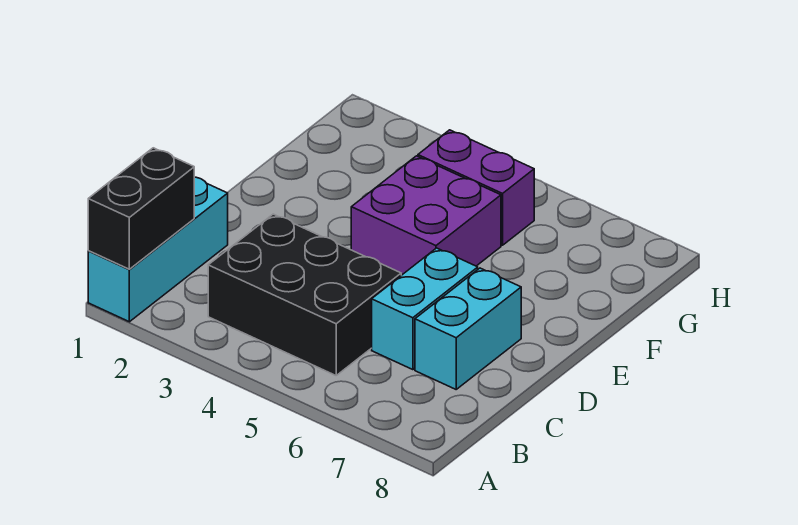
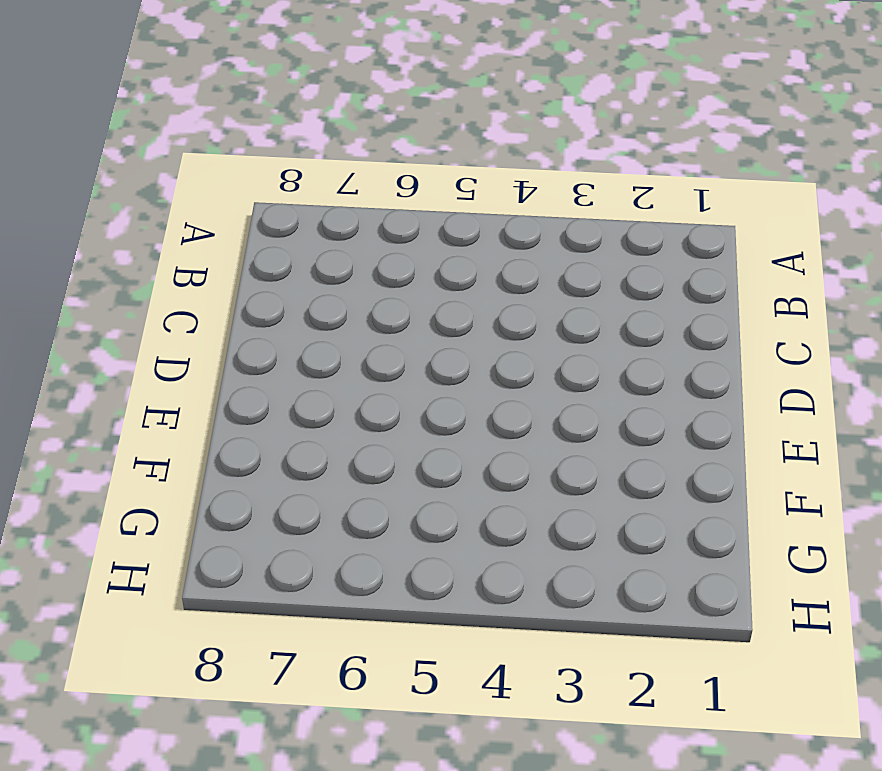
none -> cyan 1x3 brick [88,177,228,322]
none -> black 2x3 brick [208,214,401,375]

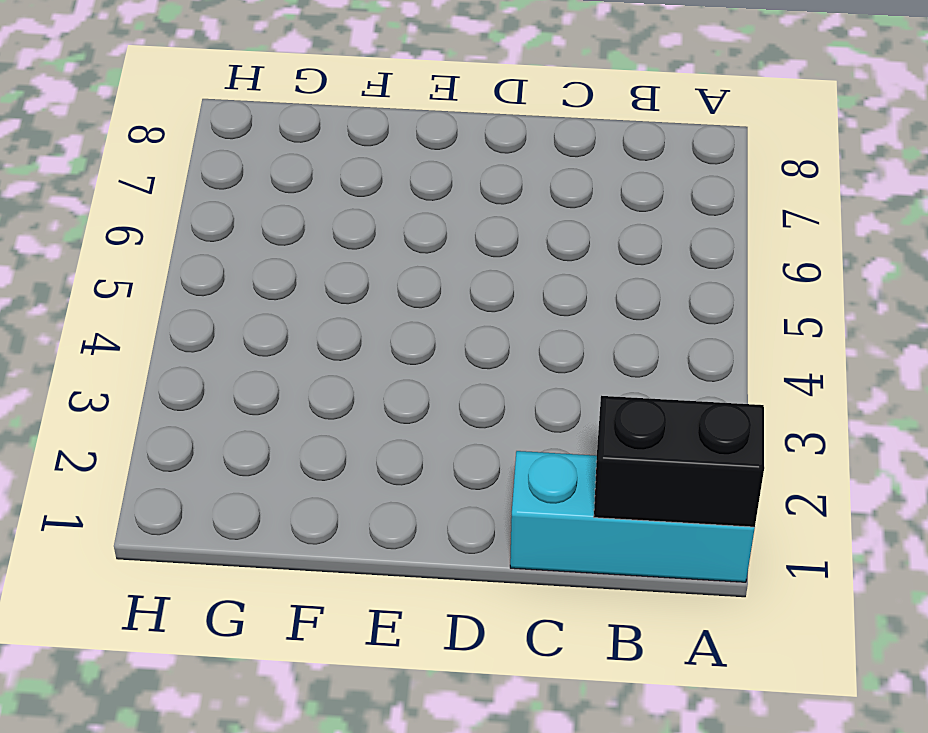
none -> black 2x3 brick [208,214,401,375]
none -> cyan 1x2 brick [372,248,478,370]

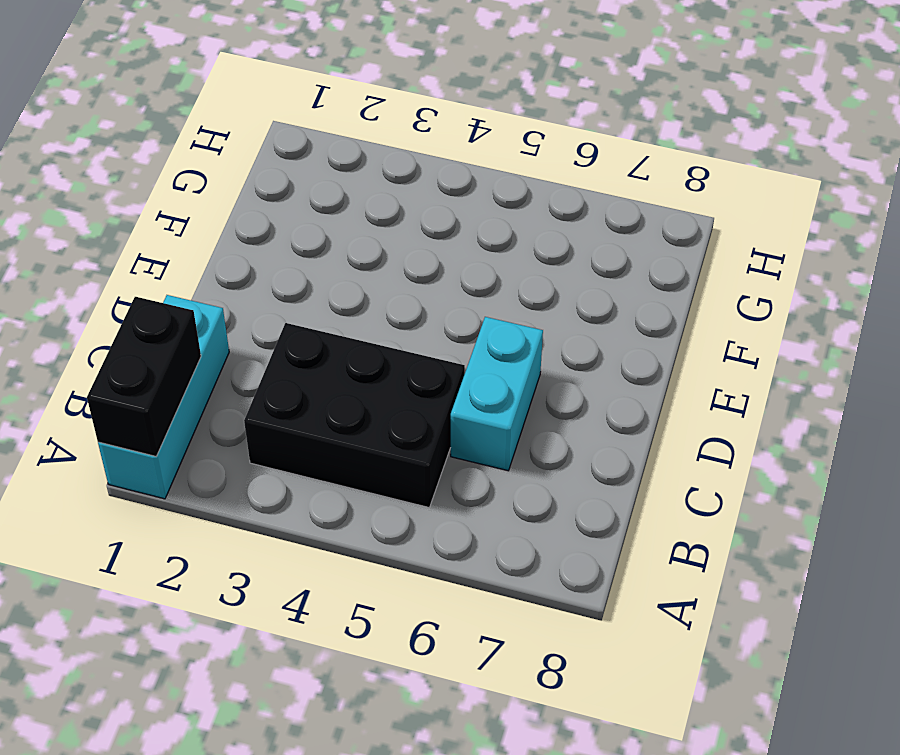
none -> cyan 1x2 brick [415,268,521,389]
none -> purple 2x2 brick [351,156,501,275]

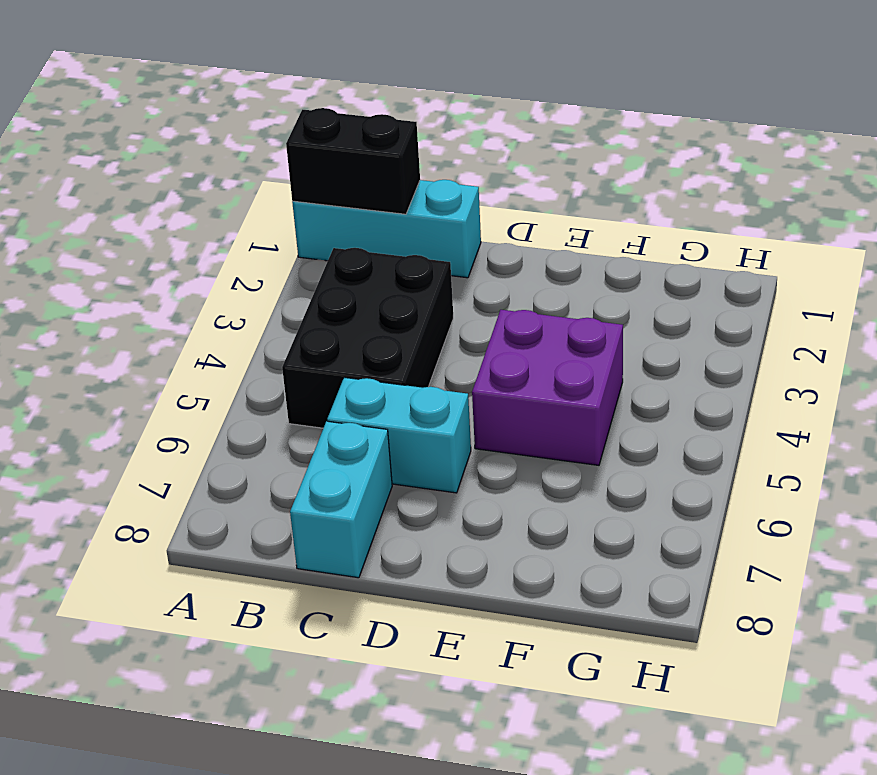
cyan 1x2 brick [290,421,392,578] -> cyan 1x2 brick turned to [415,268,521,389]
none -> purple 1x2 brick [418,130,534,245]

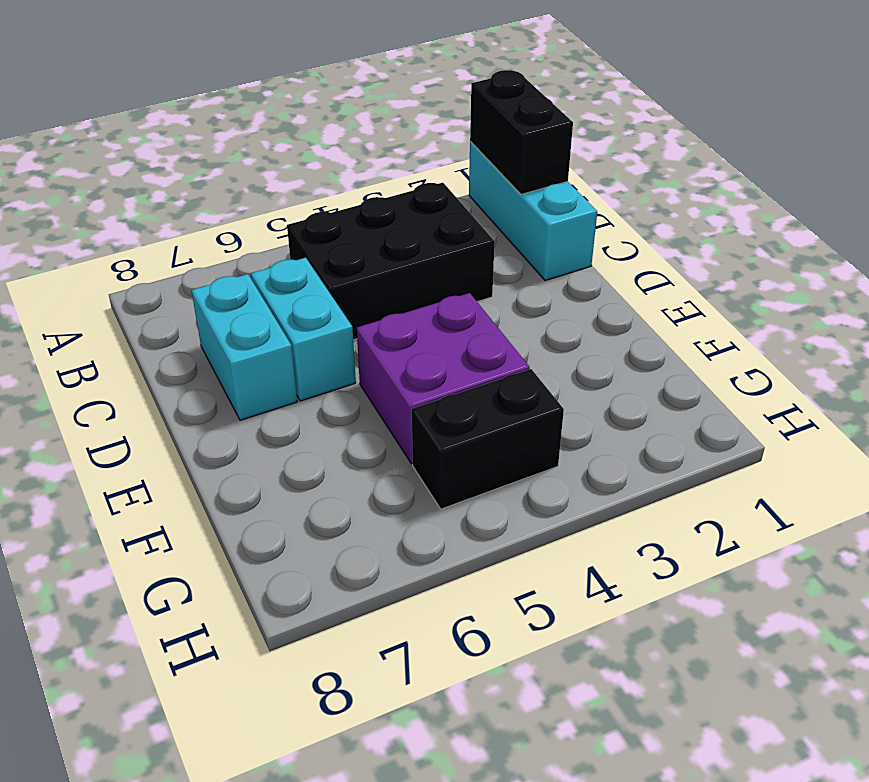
black 1x2 brick [412,369,564,509] -> purple 1x2 brick [418,130,534,245]

